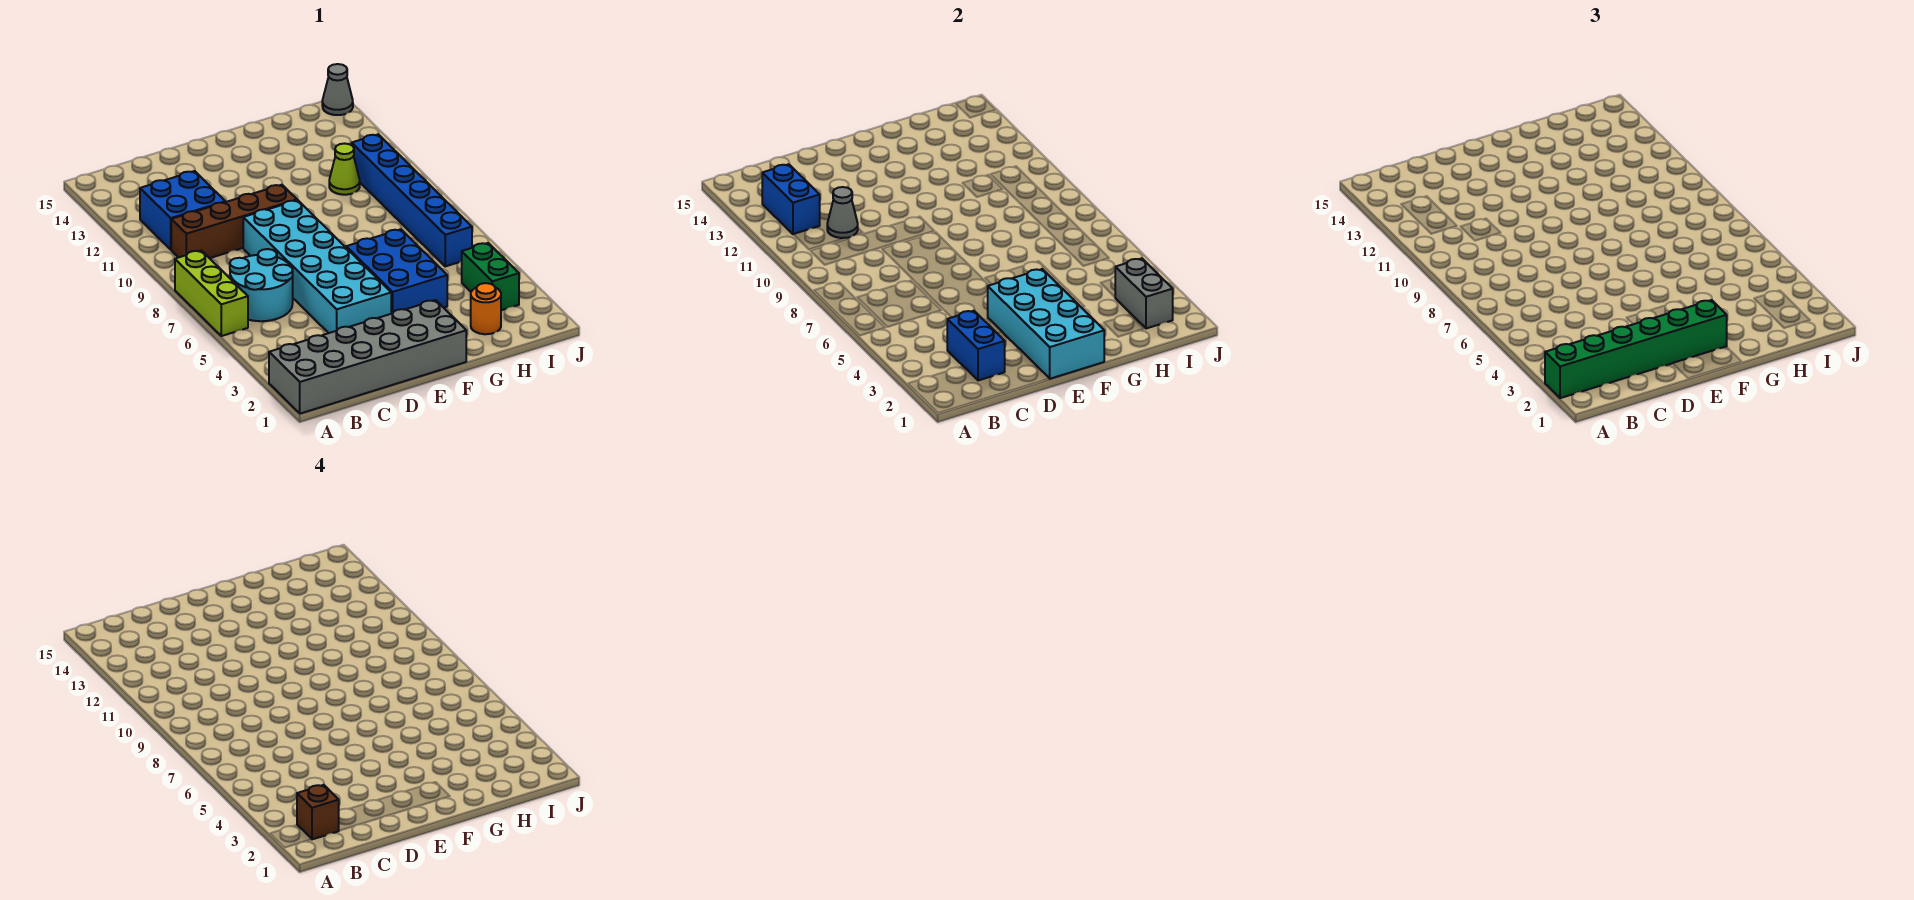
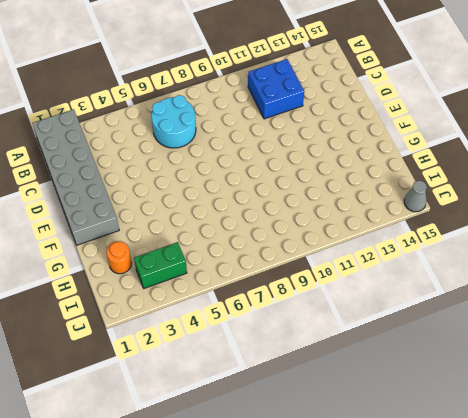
none -> lime 1x3 brick [175,251,248,336]
none -> brown 1x4 brick [171,185,297,258]
none -> cyan 2x6 brick [243,200,391,333]

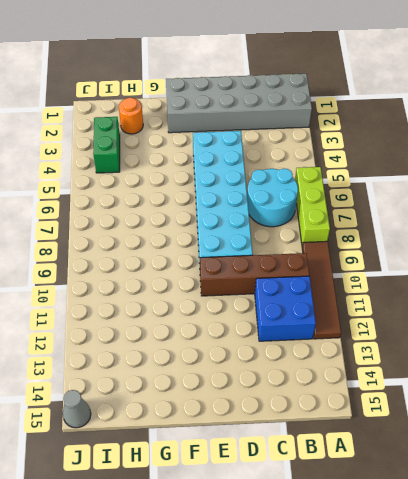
brown 1x4 tile [302,241,341,339] -> none
none -> blue 2x3 brick [346,229,447,314]
none -> lime 1x1 cone [329,144,360,195]
none -> blue 1x6 brick [352,134,472,266]

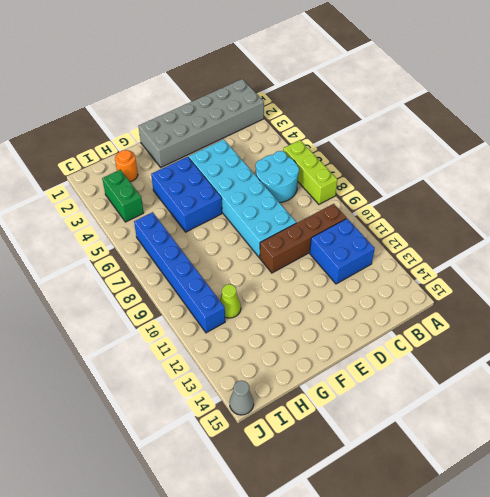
none -> blue 1x2 brick [762,164,820,234]
none -> blue 1x2 brick [947,311,1005,380]
none -> grey 1x1 cone [827,187,858,238]

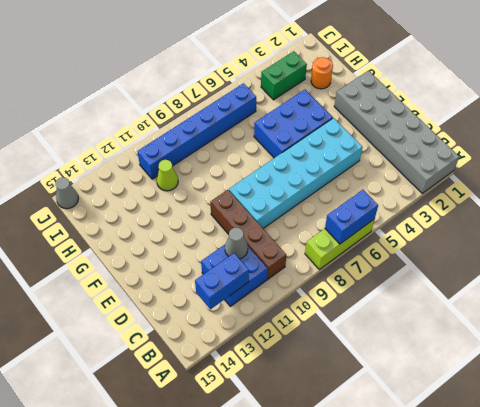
blue 1x2 brick [325,190,378,244] -> blue 1x2 brick moved to [947,311,1005,380]
none -> cyan 2x2 round brick [230,249,293,321]
none -> cyan 2x4 brick [988,269,1104,379]
none -> grey 1x2 brick [1115,258,1173,329]

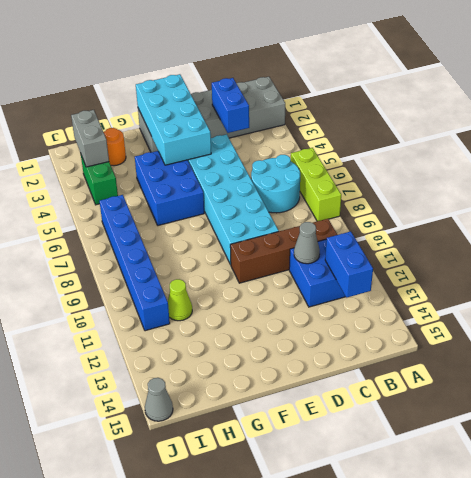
none -> green 1x6 brick [1545,300,1727,398]
none -> brown 1x1 brick [297,785,339,839]

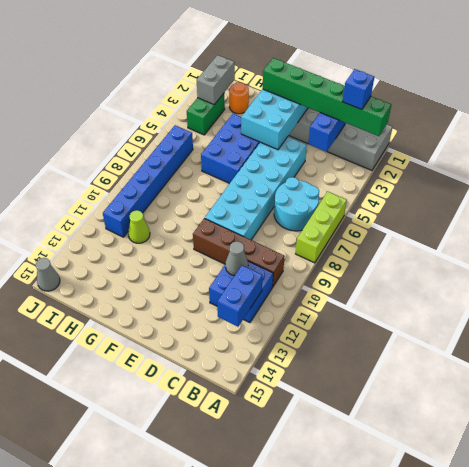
blue 1x1 brick [342,69,374,110] -> brown 1x1 brick [297,785,339,839]

